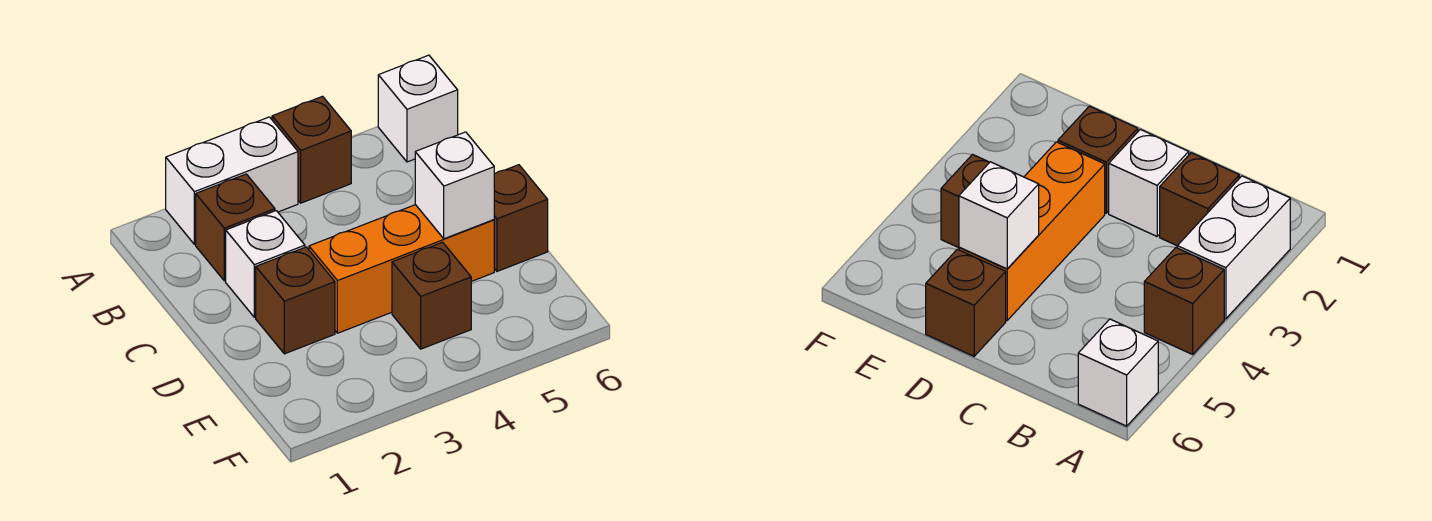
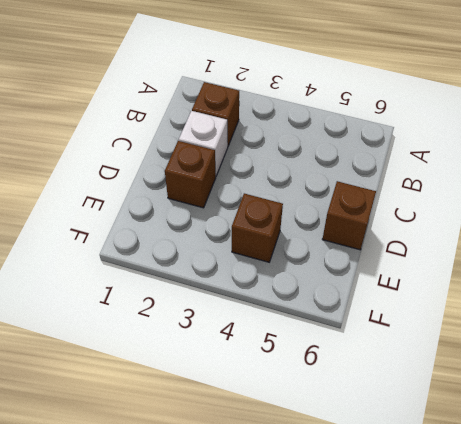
none -> white 1x2 brick [166,117,298,244]
none -> brown 1x1 brick [272,96,351,203]

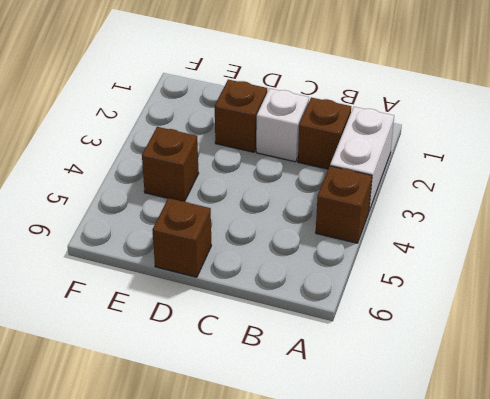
none -> white 1x1 brick [378,55,458,162]
none -> orange 1x3 brick [309,205,494,333]

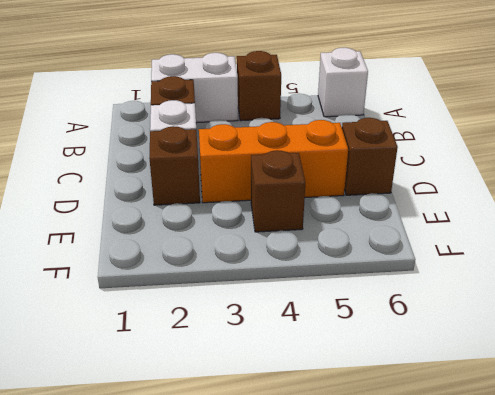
none -> white 1x1 brick [415,132,494,239]

